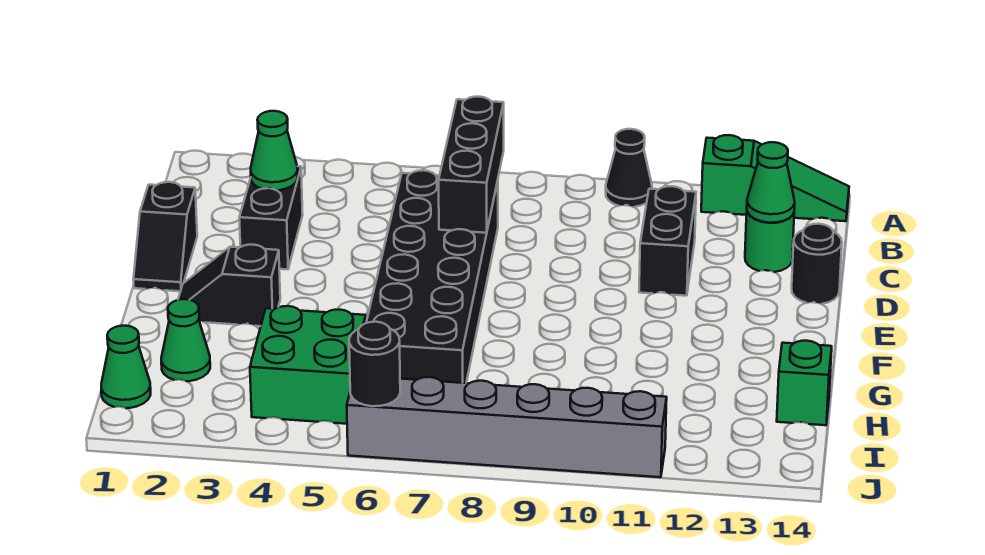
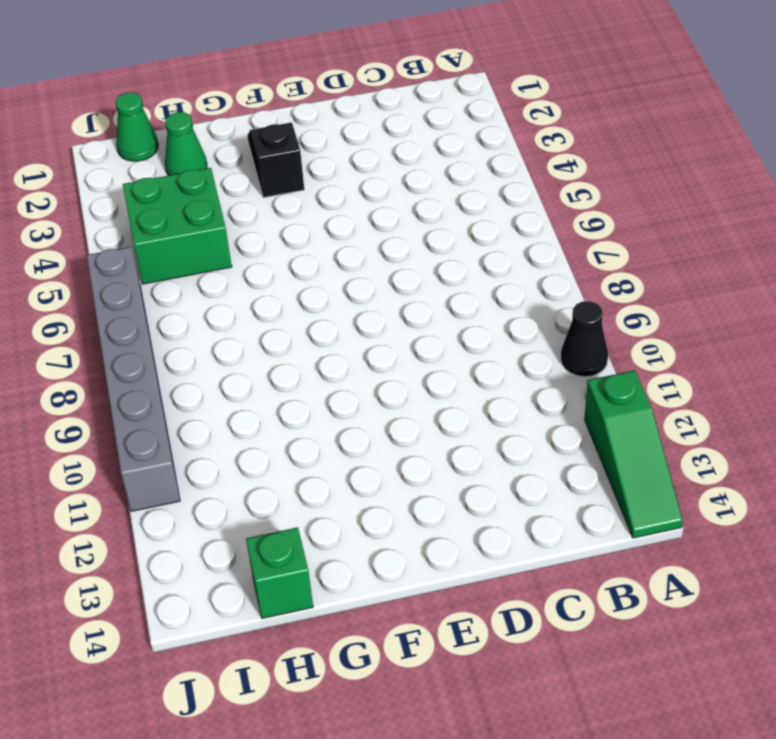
none -> black 1x2 brick [239,166,303,269]
none -> black 2x6 brick [366,170,498,383]
none -> black 1x2 brick [639,186,696,296]

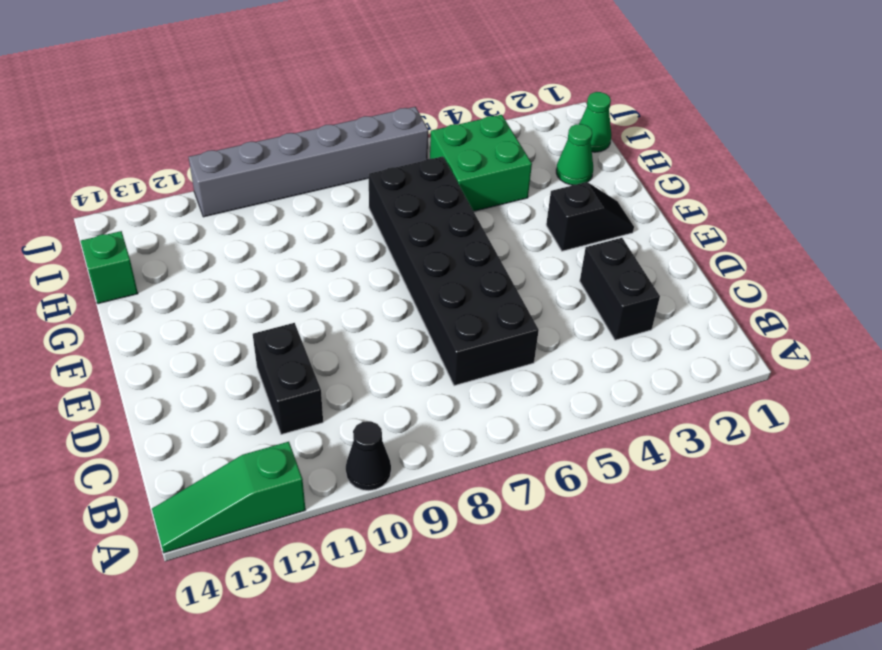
none -> green 1x1 round brick [745,212,794,272]
none -> black 1x2 slope [133,182,197,291]
none -> black 1x1 round brick [792,224,842,304]

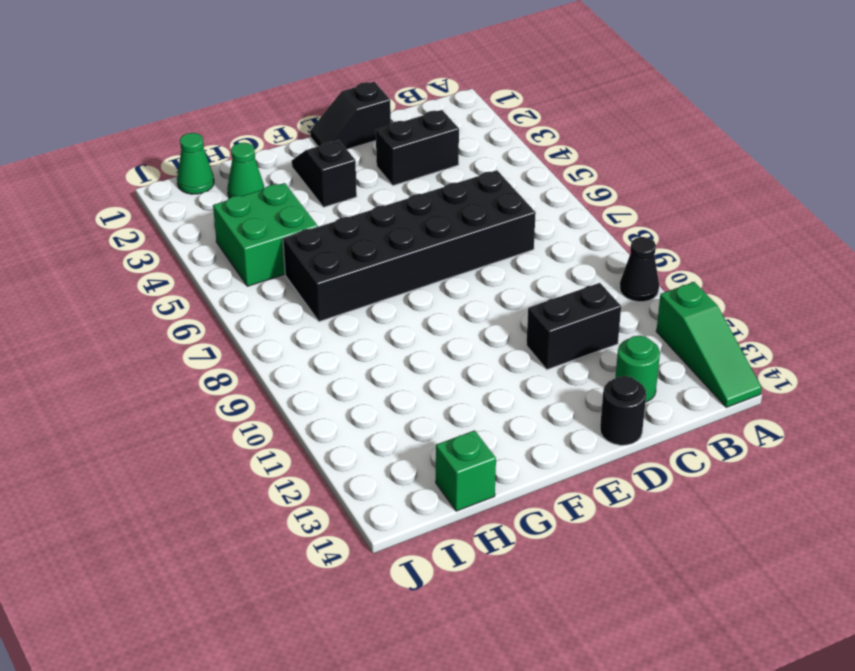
none -> grey 1x6 brick [347,377,667,477]
none -> black 1x3 brick [439,97,504,233]
none -> green 1x1 cone [251,111,298,190]

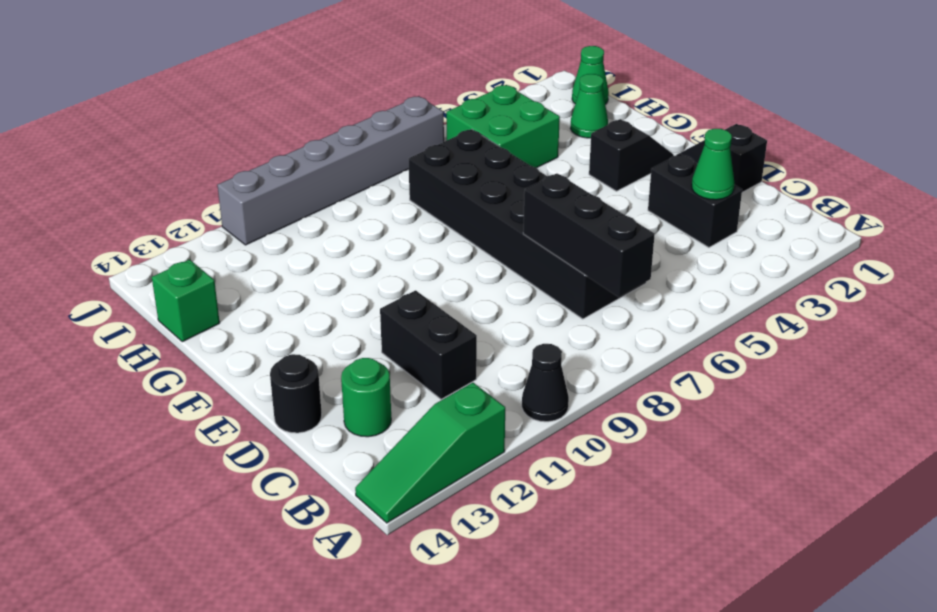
none -> green 1x1 cone [747,142,795,223]
none -> black 1x1 round brick [349,322,400,406]

